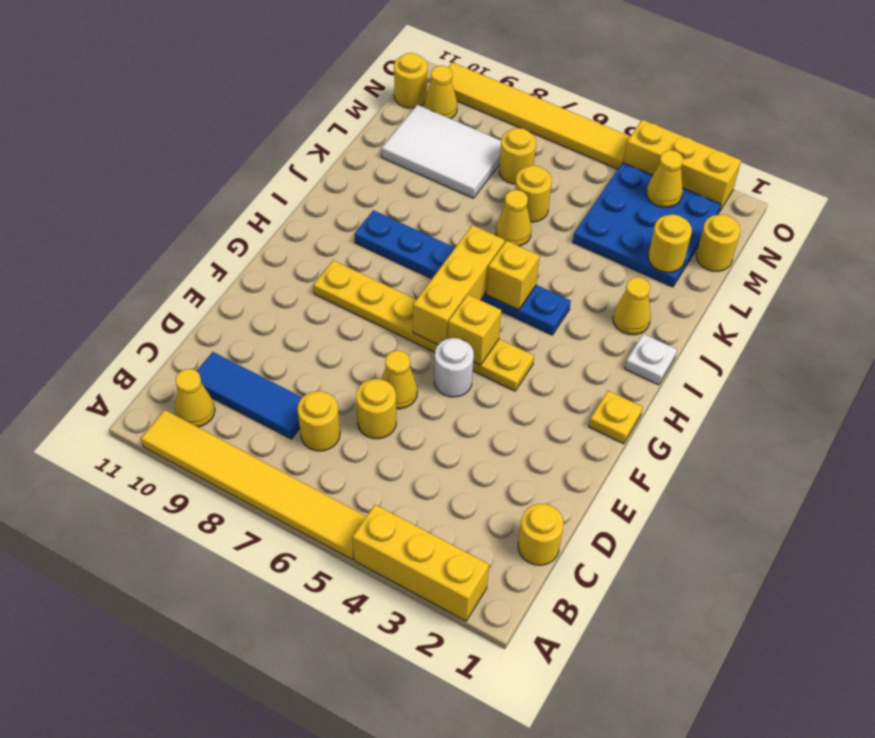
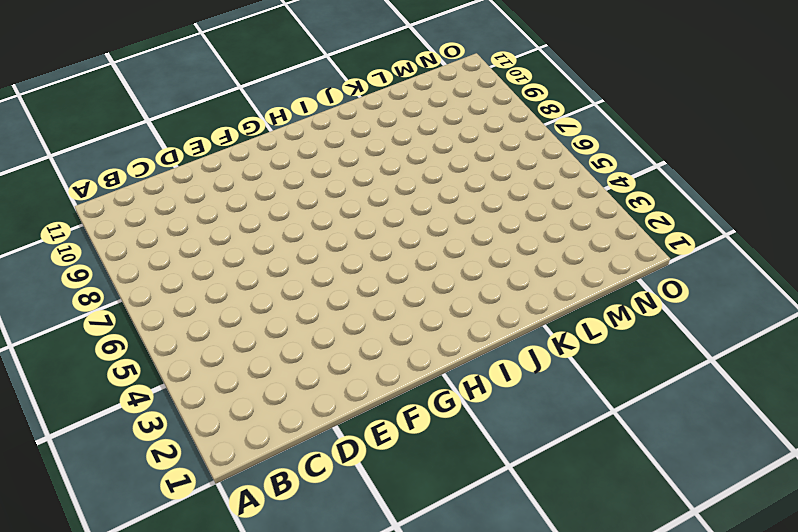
none -> yellow 1x3 brick [353,505,489,621]
none -> yellow 1x6 tile [141,410,366,560]
none -> yellow 1x1 cone [175,369,215,427]

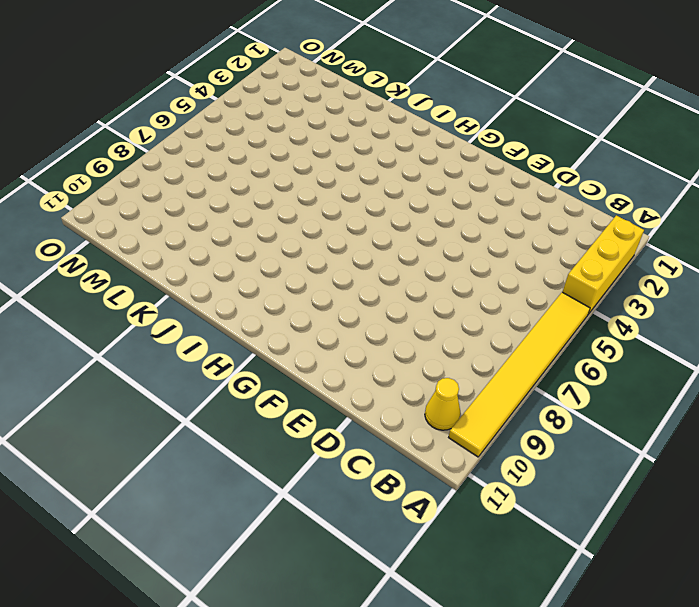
none -> yellow 1x1 round brick [518,504,563,565]
none -> yellow 1x1 round brick [298,391,340,451]
none -> blue 1x3 tile [197,352,303,439]

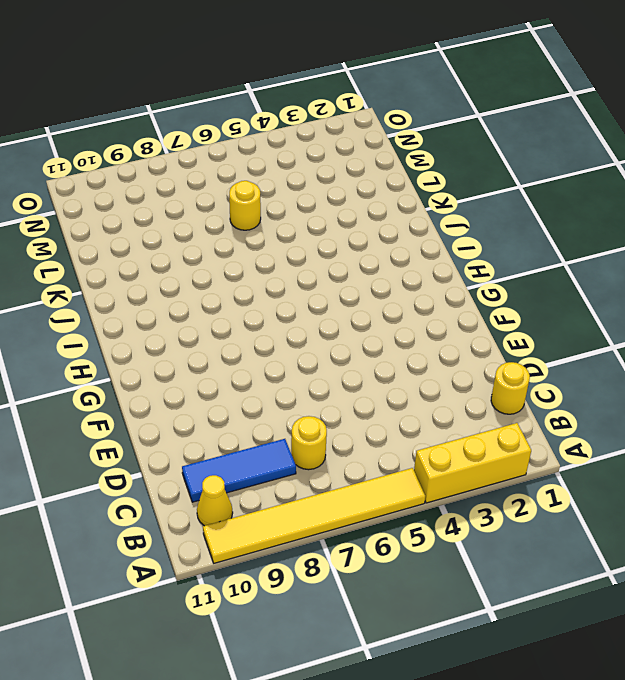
none -> yellow 1x1 round brick [356,379,396,439]
none -> yellow 1x1 cone [382,350,417,409]
none -> white 1x1 round brick [434,338,474,397]

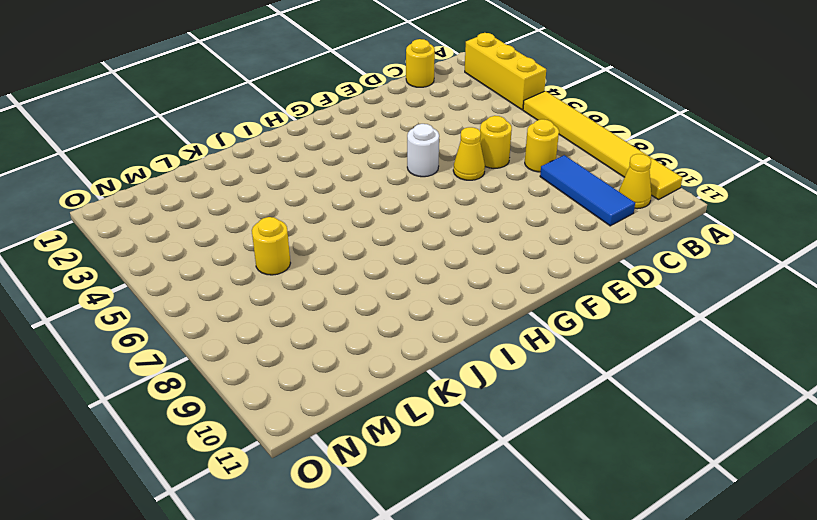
none -> yellow 1x1 plate [589,391,643,444]
none -> yellow 1x6 plate [313,260,534,391]
none -> white 1x1 plate [625,334,677,385]

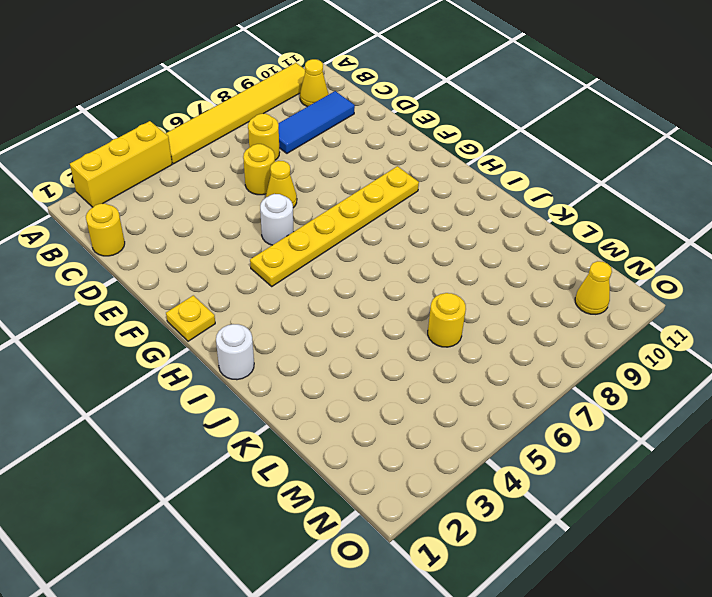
white 1x1 round brick [216,324,254,380] -> white 1x1 plate [625,334,677,385]
none -> blue 1x6 plate [354,210,571,335]
none -> yellow 1x1 cone [613,277,651,335]
none -> yellow 1x1 cone [496,190,531,246]

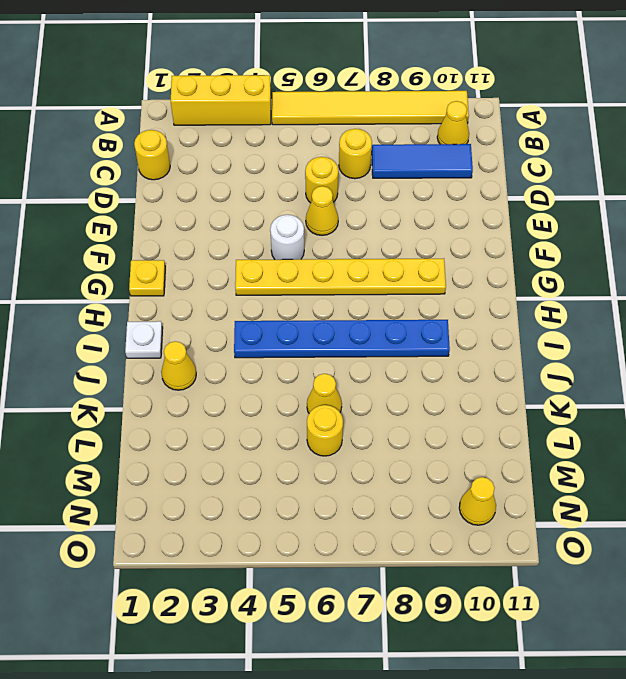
none -> blue 3x3 plate [573,163,721,287]
none -> white 2x3 tile [381,105,501,198]
none -> yellow 1x1 round brick [696,214,741,271]

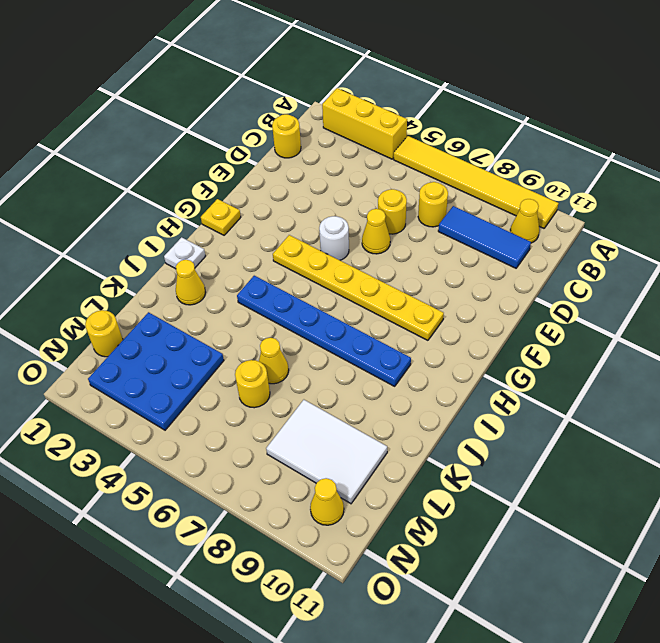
none -> yellow 1x1 round brick [499,128,536,184]
none -> yellow 1x1 round brick [394,53,428,108]
none -> yellow 1x3 brick [623,120,741,212]

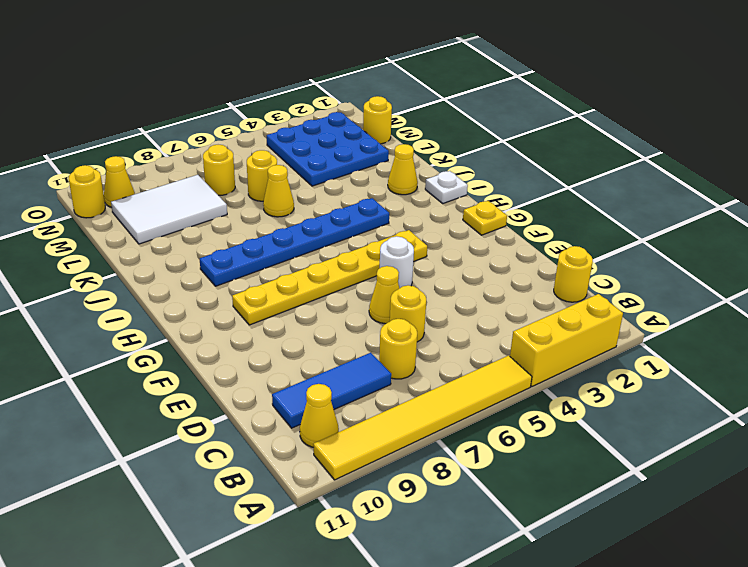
none -> yellow 1x3 brick [623,120,741,212]
none -> yellow 1x6 tile [448,62,630,169]
none -> yellow 1x1 brick [448,295,502,365]

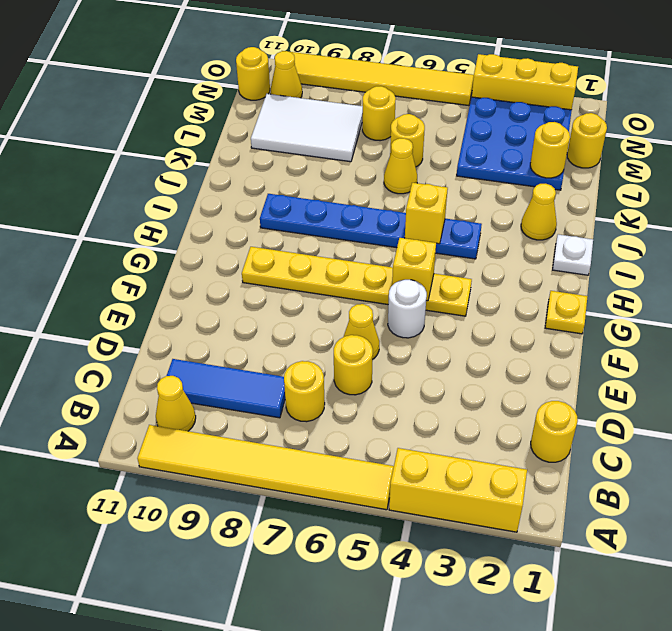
none -> yellow 1x3 brick [413,225,505,345]
none -> yellow 1x1 cone [647,150,683,207]

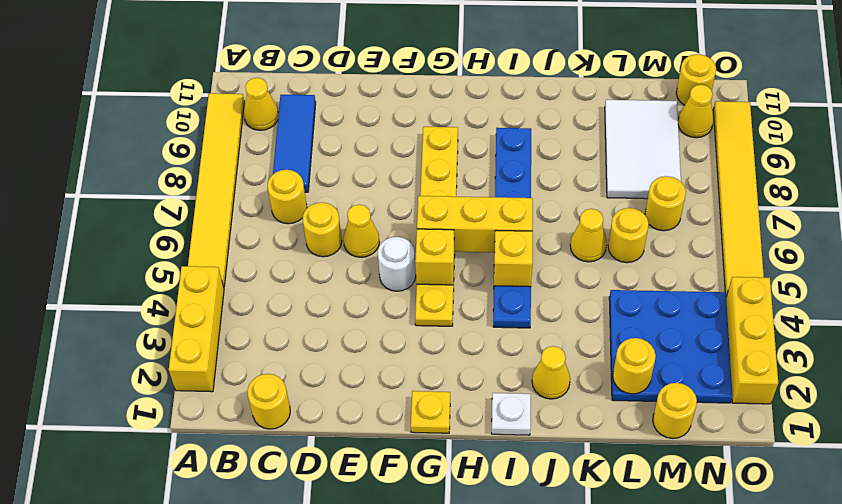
none -> yellow 1x1 cone [647,150,683,207]

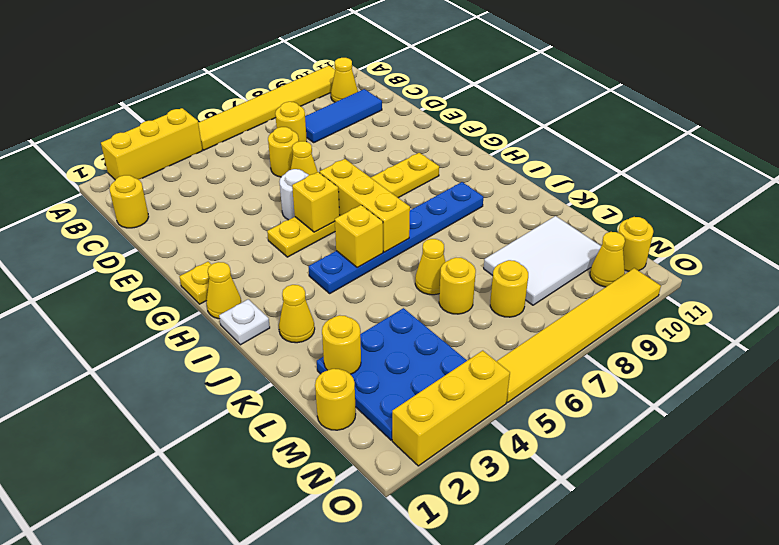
yellow 1x1 cone [206,262,241,319] -> yellow 1x1 cone moved to [647,150,683,207]

